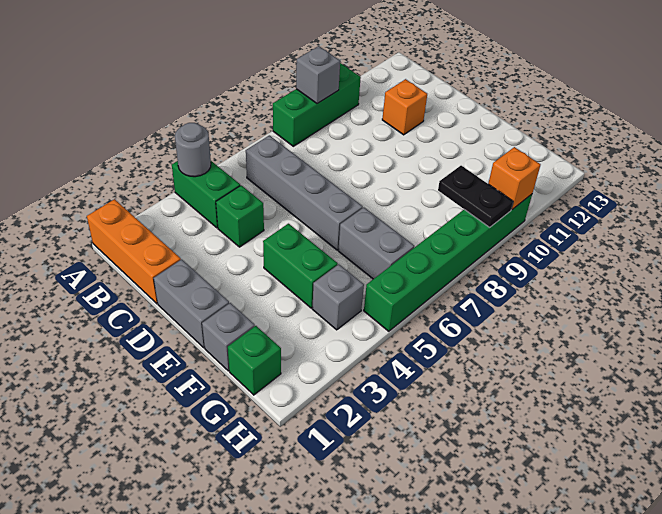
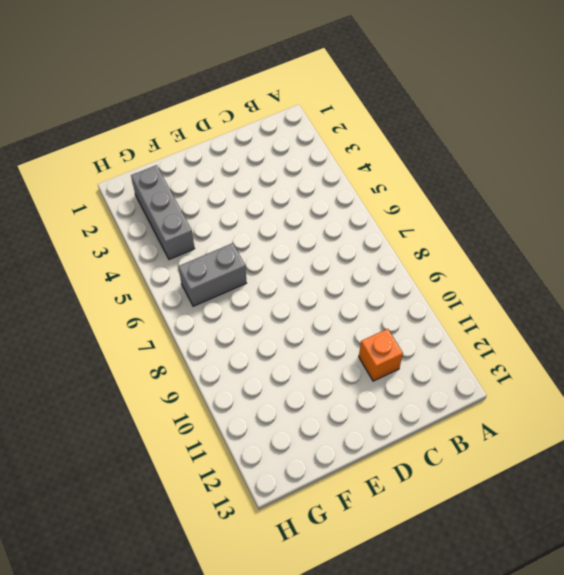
grey 1x3 brick [131,165,195,260] -> grey 1x1 brick [312,264,364,330]
none -> orange 1x3 brick [87,199,181,304]
none -> green 1x2 brick [172,161,240,228]
none -> green 1x3 brick [273,63,361,146]

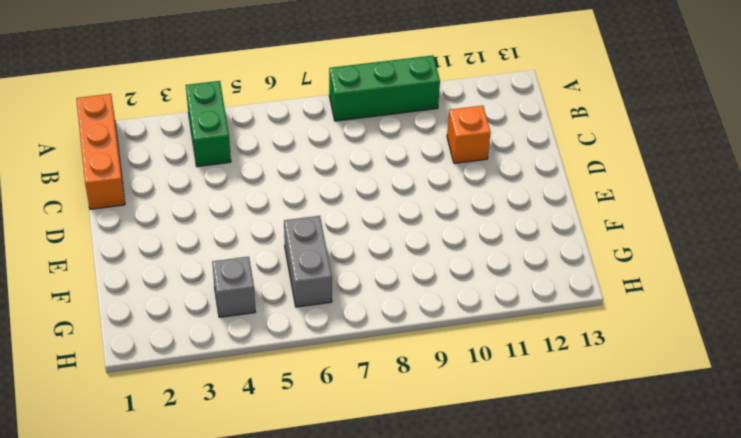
none -> grey 1x4 brick [246,135,363,250]
none -> green 1x1 brick [216,185,264,247]
none -> grey 1x2 brick [154,259,229,348]

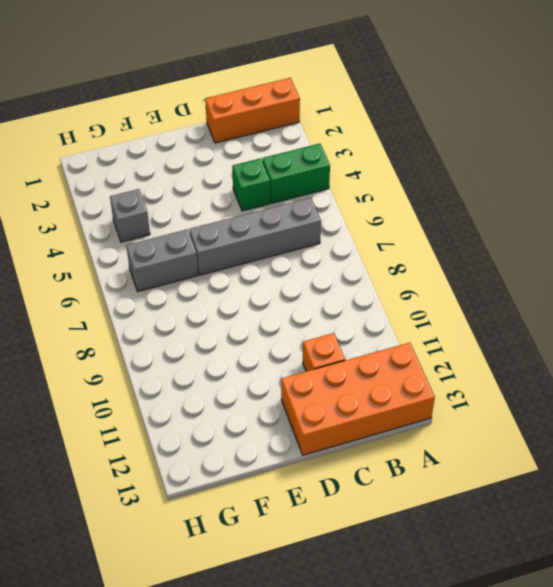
orange 2x4 brick [281,343,435,455] -> none
none -> green 1x3 brick [273,63,361,146]
none -> grey 1x2 brick [154,259,229,348]
none -> green 1x2 brick [263,224,338,308]

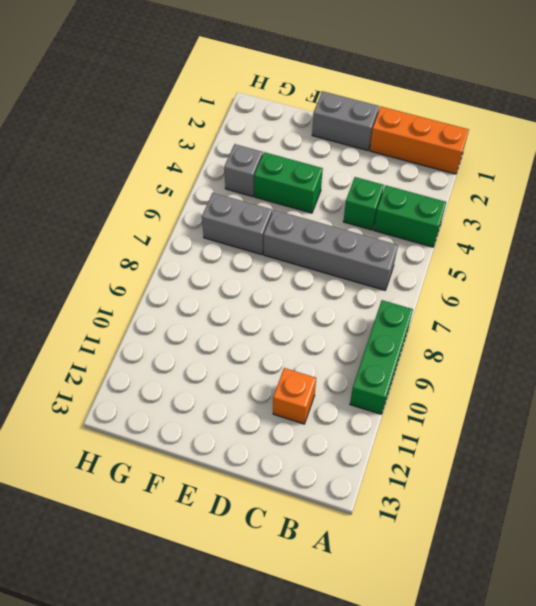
none -> grey 1x1 brick [202,303,255,371]
none -> green 1x1 brick [228,326,281,395]
none -> green 1x6 brick [364,194,532,331]

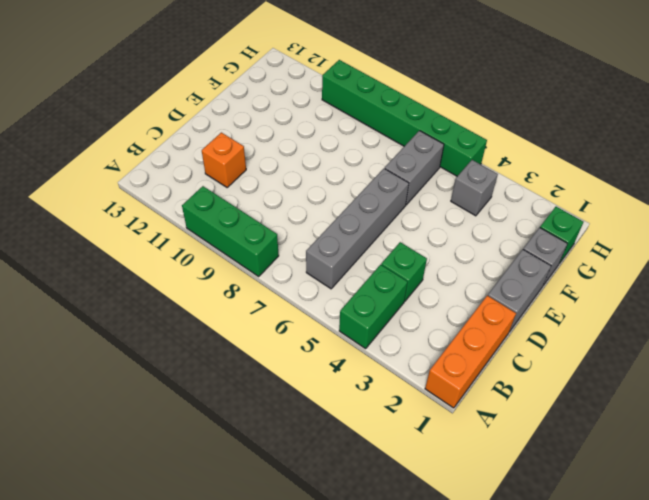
none -> green 1x2 brick [263,224,338,308]
none -> grey 1x1 round brick [175,123,211,177]
none -> grey 1x1 brick [296,46,340,104]

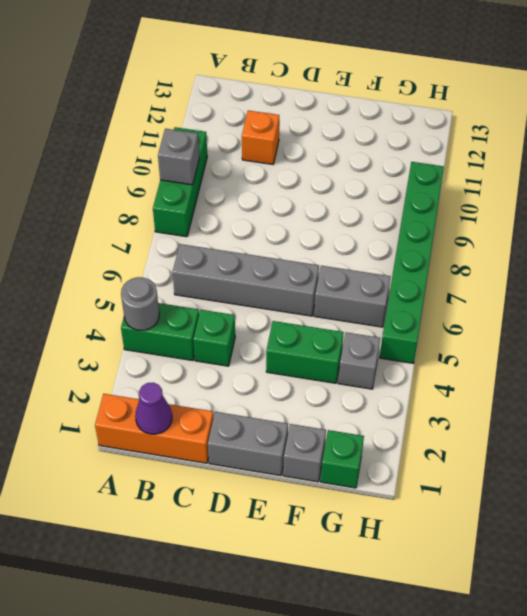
purple 1x1 cone [135,383,172,434] -> none
none -> black 1x2 plate [438,166,513,227]
none -> orange 1x1 brick [488,147,541,210]

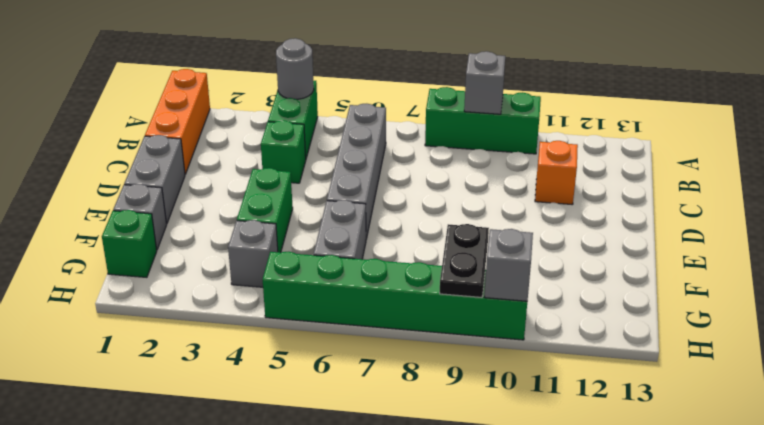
grey 1x1 brick [485,229,533,301] -> orange 1x1 brick [488,147,541,210]

